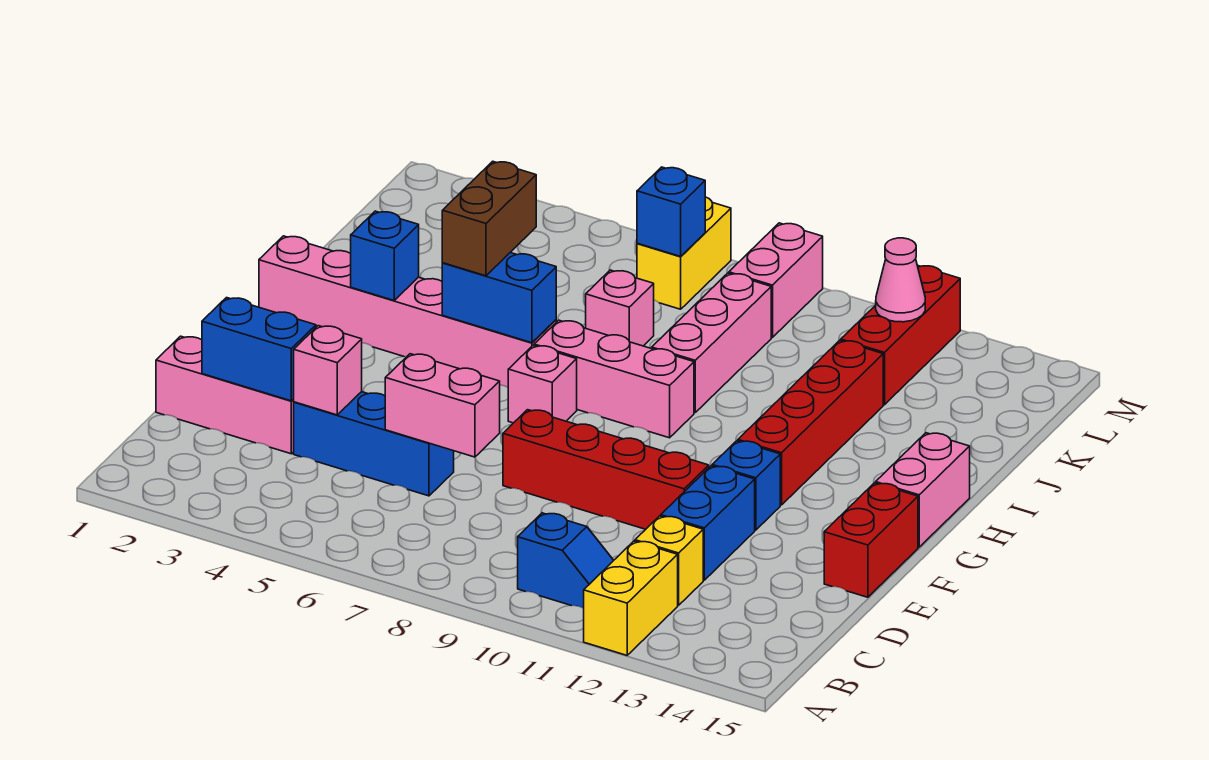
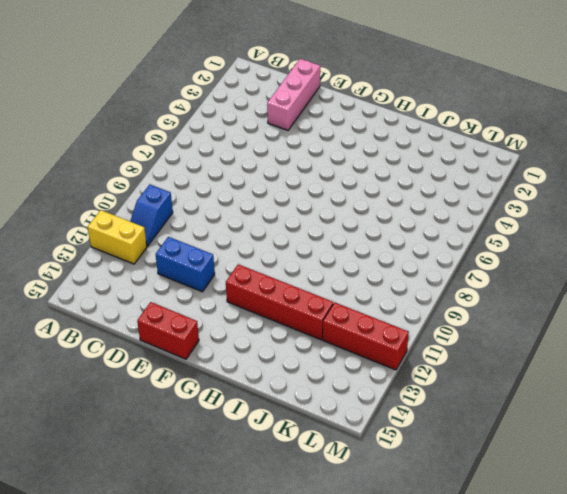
none -> yellow 1x1 brick [635,516,703,605]
none -> blue 1x3 brick [294,392,454,496]
none -> red 1x4 brick [503,410,709,529]

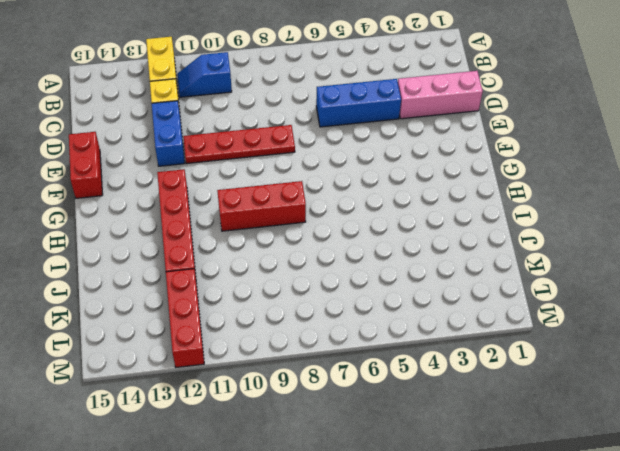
red 1x4 plate [183,125,295,164] -> red 1x4 brick [503,410,709,529]
red 1x3 brick [217,181,306,231] -> pink 1x3 brick [534,320,694,438]
none -> blue 1x1 brick [712,441,780,530]
none -> pink 1x1 brick [508,345,577,423]
none -> pink 1x2 brick [876,433,970,547]

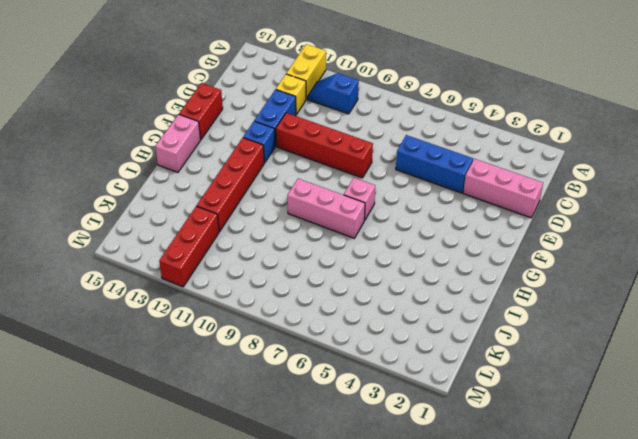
none -> pink 1x6 brick [259,236,556,387]
none -> pink 1x3 brick [652,273,771,413]
none -> pink 1x1 brick [586,270,654,346]

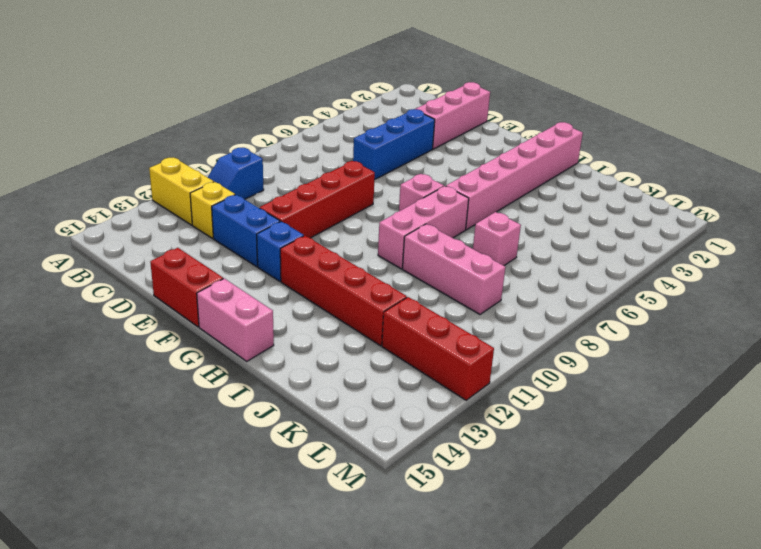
none -> yellow 1x2 brick [637,197,731,309]
none -> pink 1x2 brick [729,223,823,337]
none -> blue 1x2 brick [202,298,316,401]

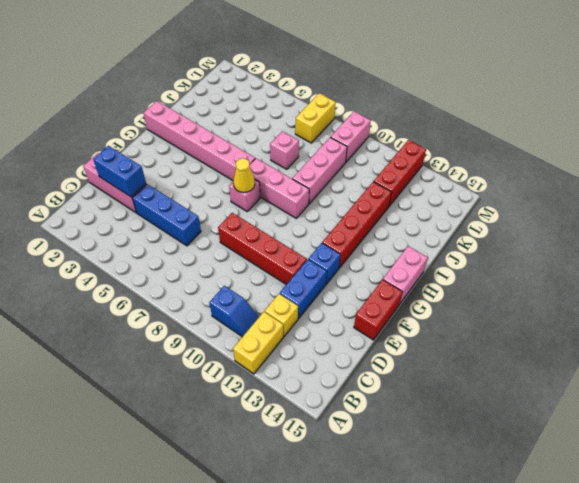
yellow 1x1 cone [233,158,255,192] -> none
none -> pink 1x1 brick [294,326,362,415]
none -> pink 1x2 brick [385,354,500,457]
none -> blue 1x1 brick [351,211,419,300]

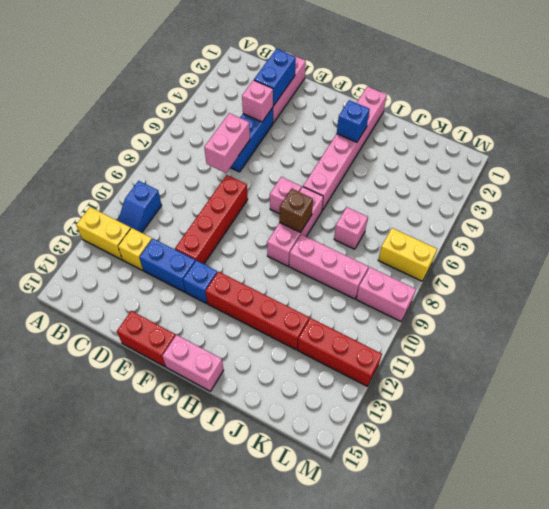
brown 1x1 brick [279,189,313,233] -> none
none -> blue 1x2 brick [442,253,556,343]
none -> blue 1x1 brick [637,167,705,256]
none -> pink 1x1 cone [876,238,925,322]

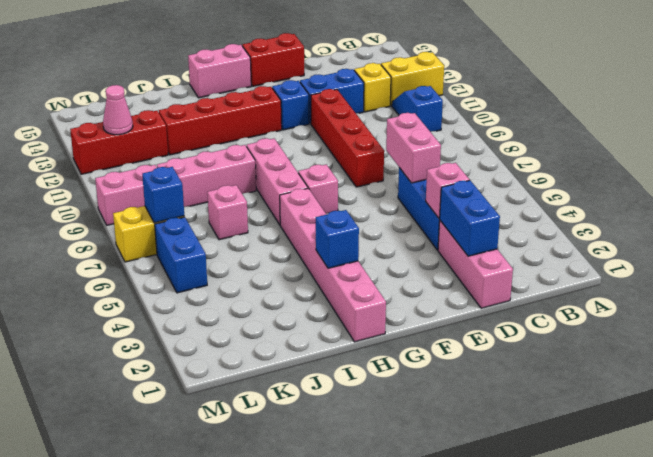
blue 1x2 brick [155,217,207,293] -> blue 1x2 brick moved to [442,253,556,343]
none -> brown 1x2 brick [442,161,536,276]

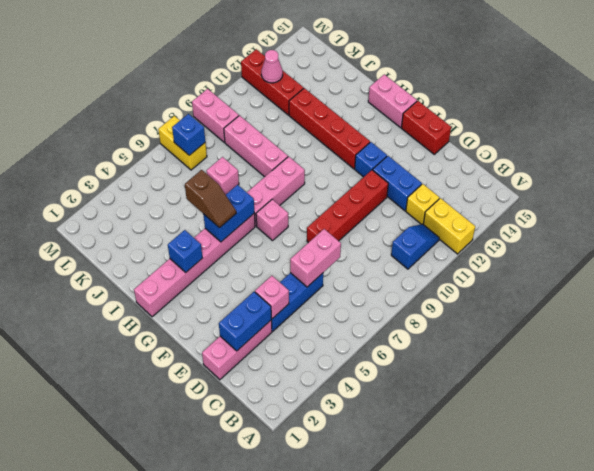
brown 1x2 slope [185,170,236,228] -> brown 1x2 brick [442,161,536,276]

